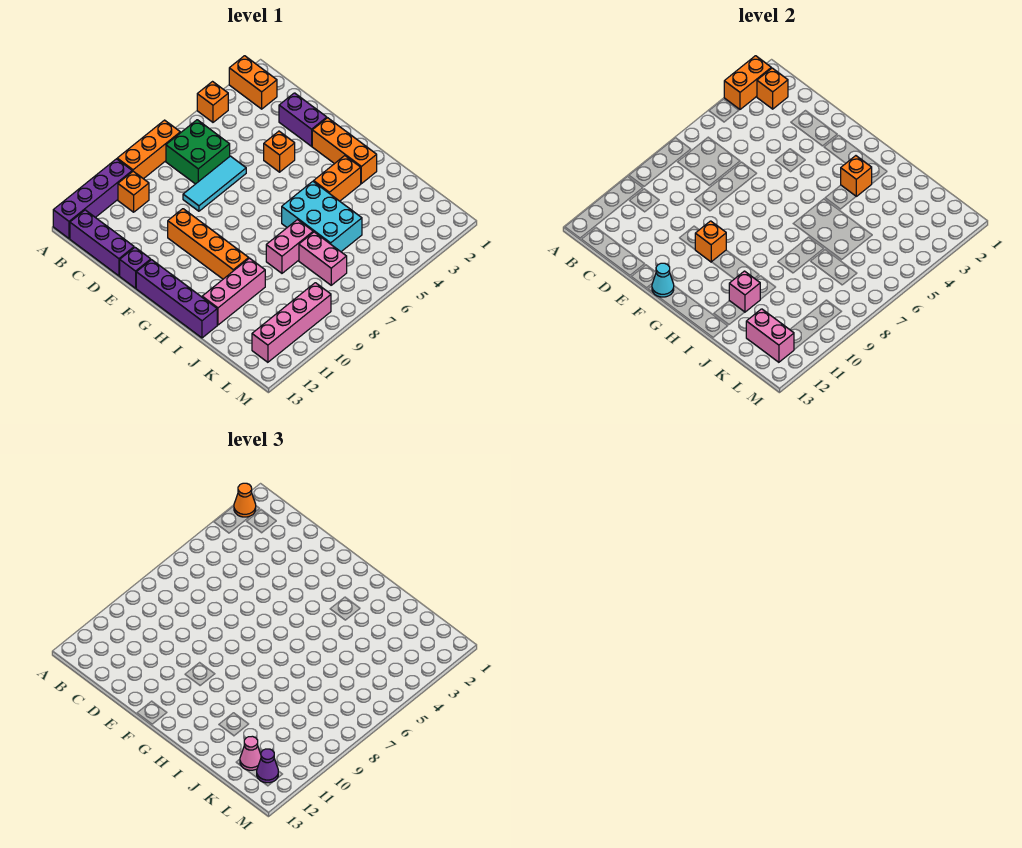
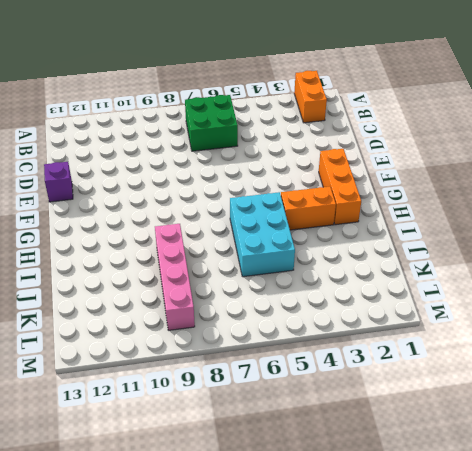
pink 1x4 brick [155,224,195,330] -> pink 1x4 brick turned to [252,283,331,362]
none -> orange 1x1 brick [197,82,228,122]
none -> orange 1x3 brick [117,120,180,179]
none -> purple 1x4 brick [53,159,132,238]
none -> orange 1x1 brick [118,171,149,212]

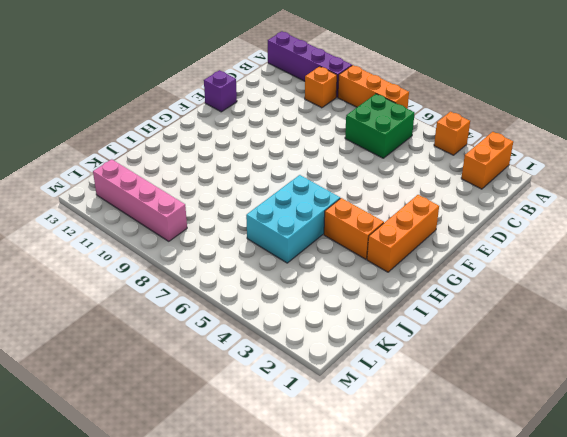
none -> purple 1x3 brick [70,210,134,276]
none -> purple 1x2 brick [279,93,327,146]
none -> cyan 1x3 tile [183,156,246,211]
none -> orange 1x1 brick [264,131,295,172]

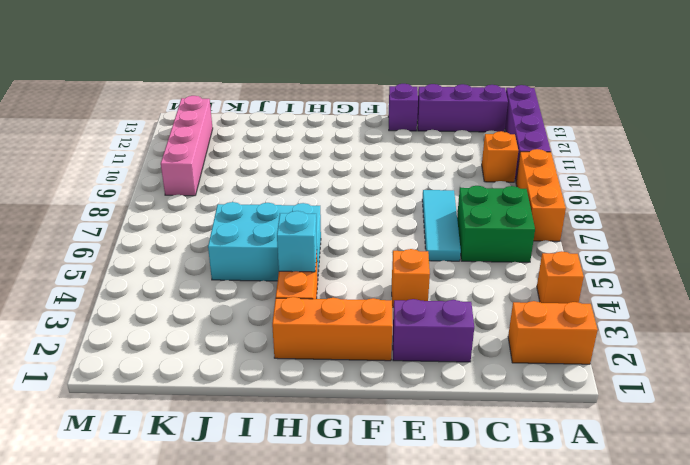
cyan 1x1 brick [277,211,317,272] -> none
none -> orange 1x4 brick [168,209,249,279]
none -> purple 1x4 brick [136,260,217,338]
none -> pink 1x2 brick [266,220,313,273]
none -> pink 1x3 brick [202,258,265,325]

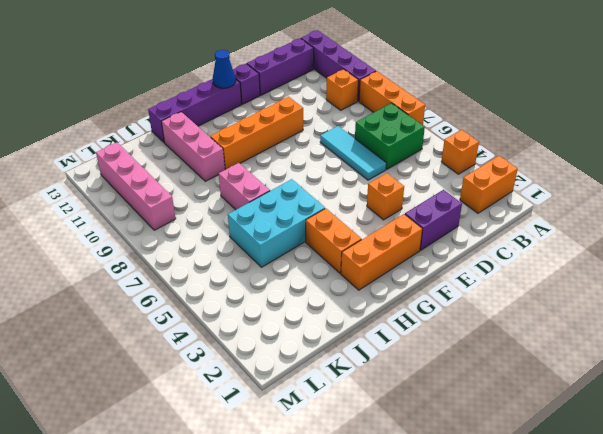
blue 1x1 cone [213,50,236,88] -> cyan 1x1 cone [652,263,674,297]
none -> pink 1x2 brick [299,232,347,285]
none -> orange 1x2 brick [724,56,771,109]
none -> orange 1x1 brick [757,68,788,109]
none -> orange 1x1 brick [695,221,726,262]

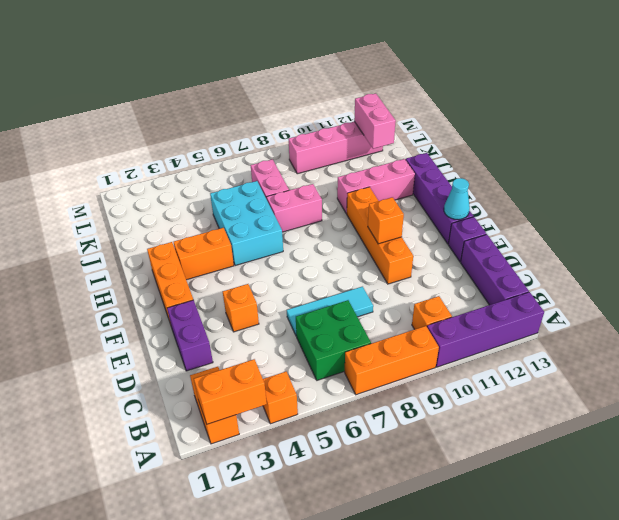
none -> orange 1x1 brick [757,68,788,109]
none -> orange 1x1 brick [841,156,872,196]
none -> pink 1x1 brick [729,271,760,312]
none -> orange 1x1 cone [234,483,256,517]

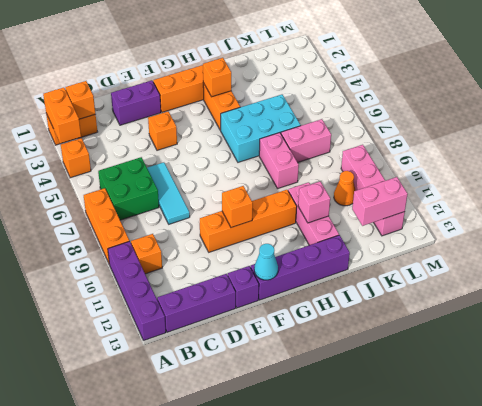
orange 1x1 cone [334,171,356,206] -> orange 1x1 cone moved to [234,483,256,517]
none -> pink 1x1 cone [240,736,261,770]
none -> purple 1x1 cone [257,749,278,783]

